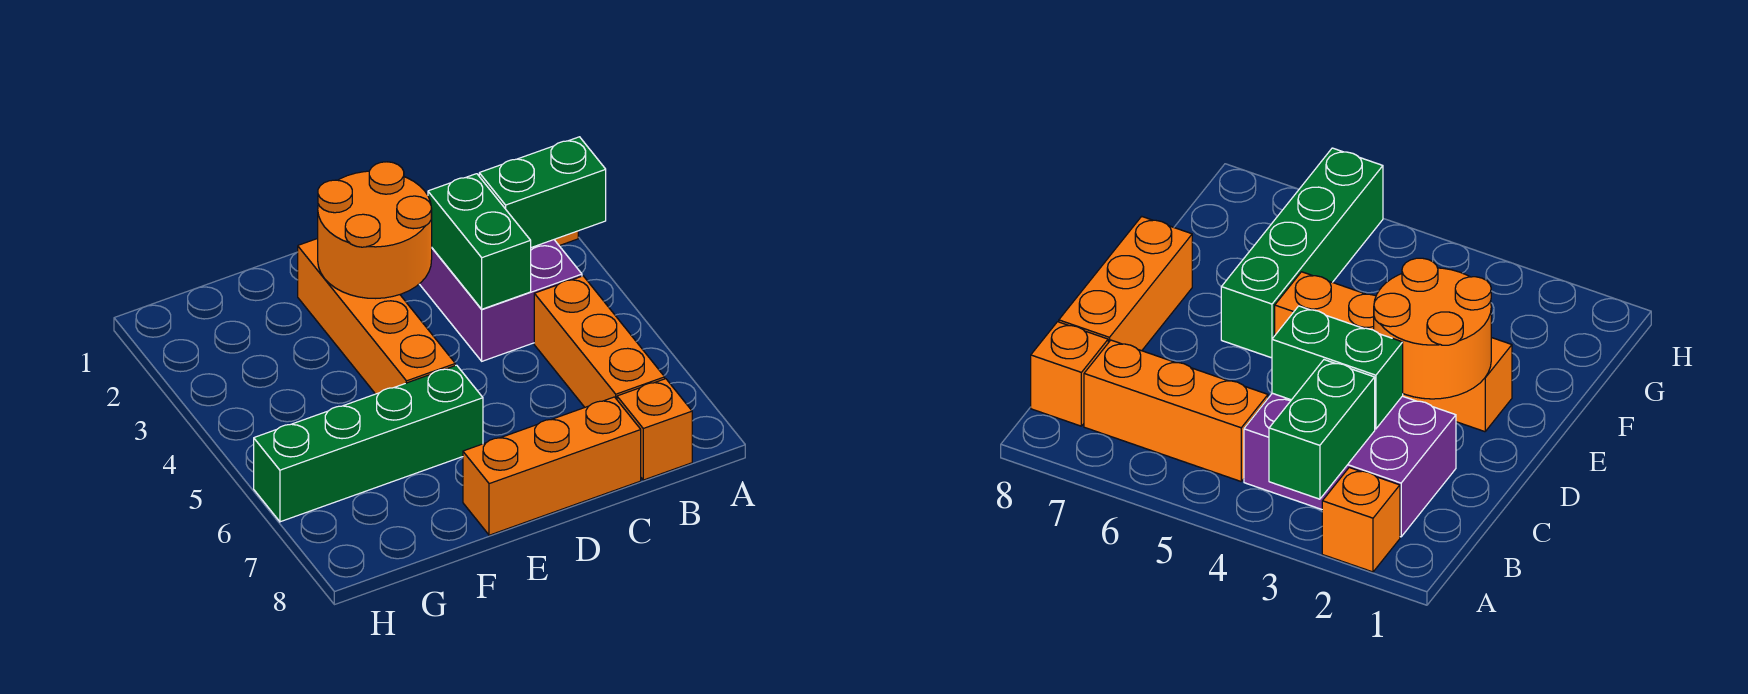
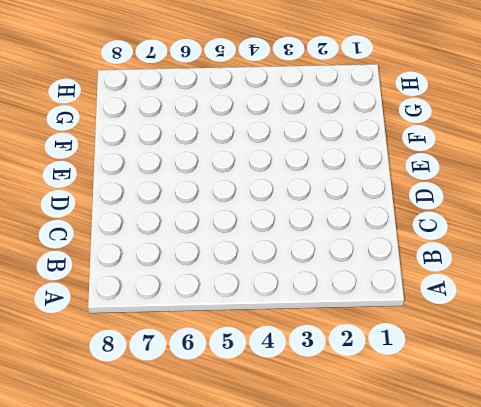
none -> orange 1x1 brick [1322,467,1400,572]
none -> purple 2x3 brick [420,240,582,361]

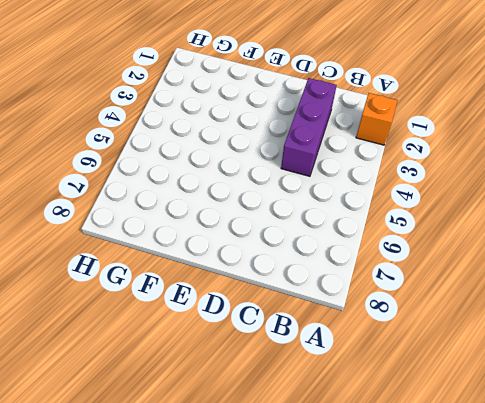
purple 1x3 brick [281,78,337,176] -> purple 2x3 brick [420,240,582,361]
none -> orange 1x3 brick [534,276,665,407]
none -> orange 1x1 brick [617,379,692,480]

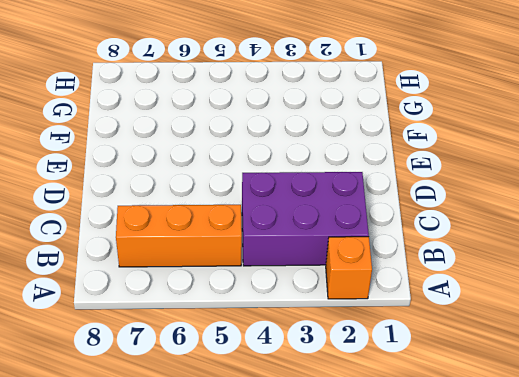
none -> orange 1x1 brick [617,379,692,480]
none -> orange 1x3 brick [463,397,641,535]

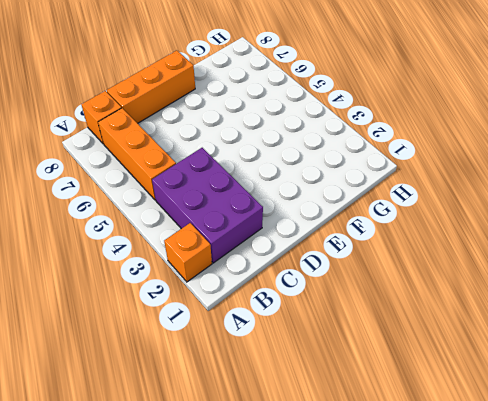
none -> orange 1x4 brick [298,238,455,394]
none -> green 1x4 brick [254,365,483,522]

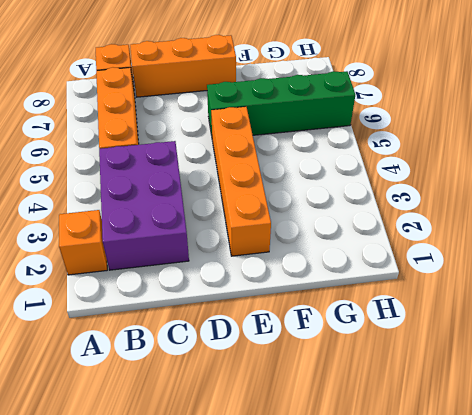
none -> green 1x2 brick [479,137,606,248]
none -> green 1x2 brick [428,174,531,309]

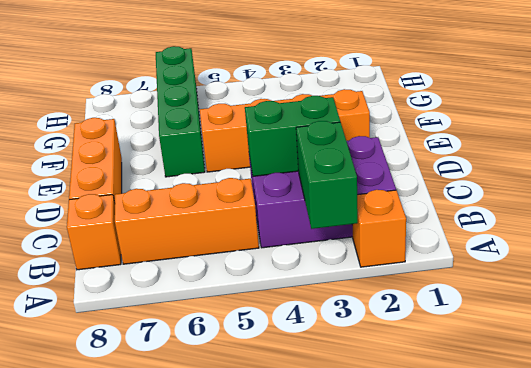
none -> orange 2x2 round brick [318,162,432,298]

